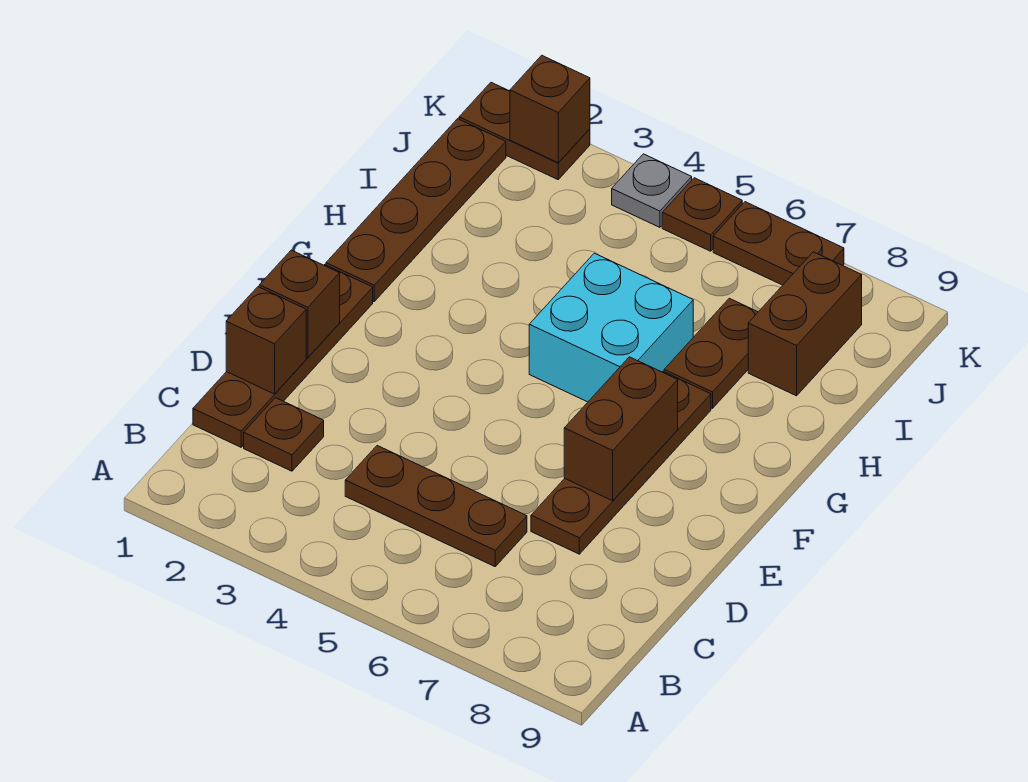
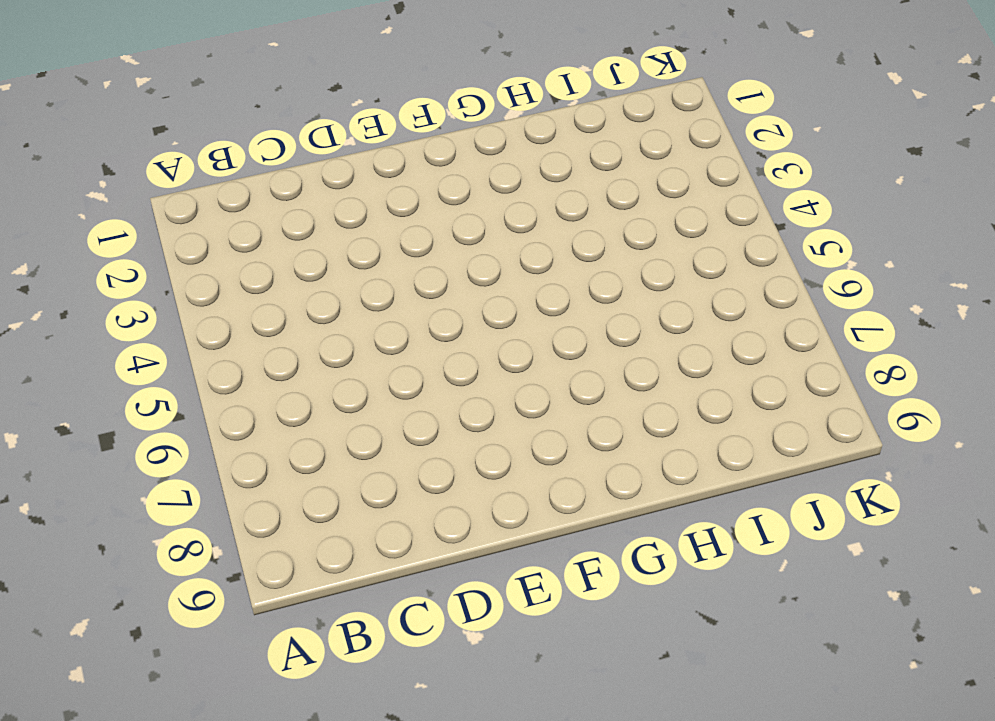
none -> brown 1x4 plate [193,265,373,447]
none -> brown 1x1 plate [244,398,324,471]
none -> brown 1x3 plate [345,446,527,566]

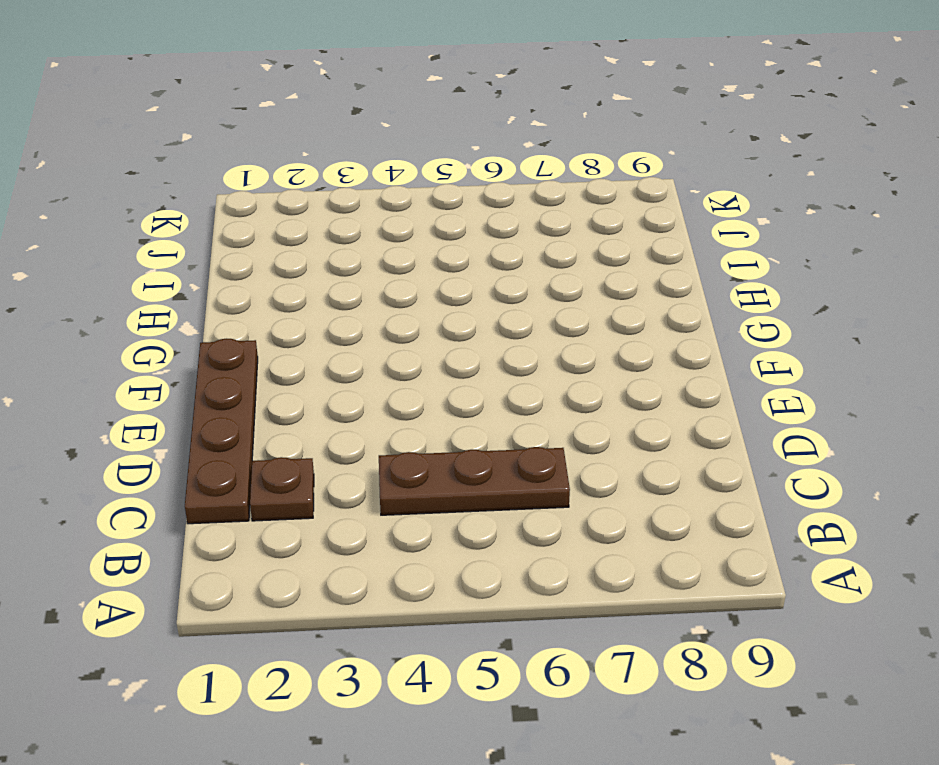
none -> brown 1x4 plate [531,371,711,554]
none -> brown 1x4 plate [326,119,506,301]
none -> cyan 2x2 brick [529,253,693,402]

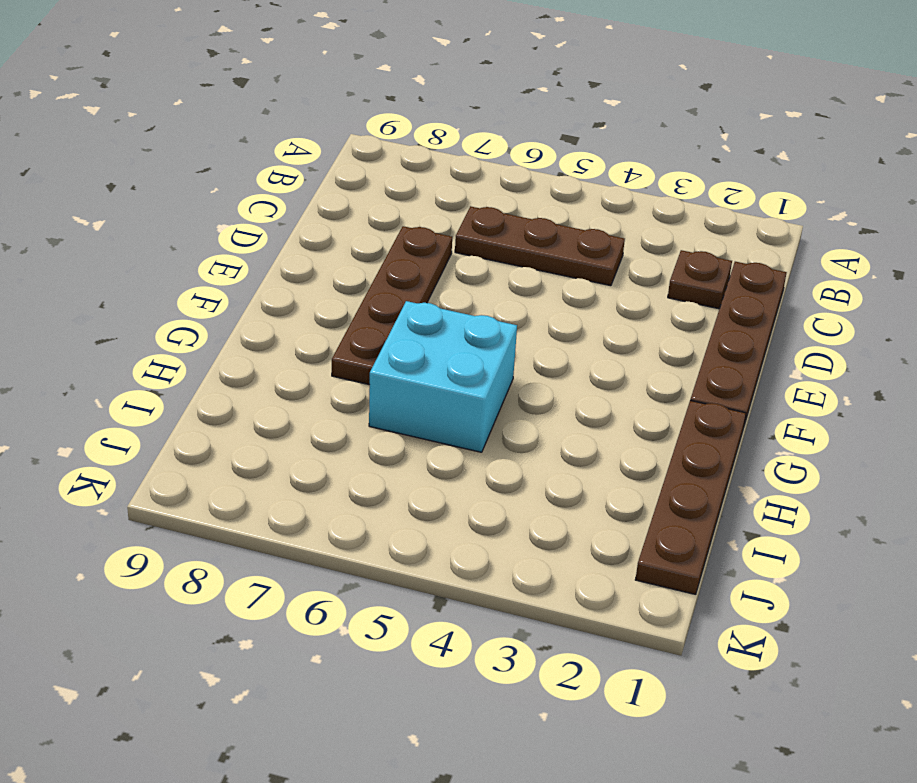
none -> brown 1x2 plate [664,298,758,408]
none -> brown 1x2 brick [748,252,862,396]
none -> brown 1x2 plate [459,83,590,179]

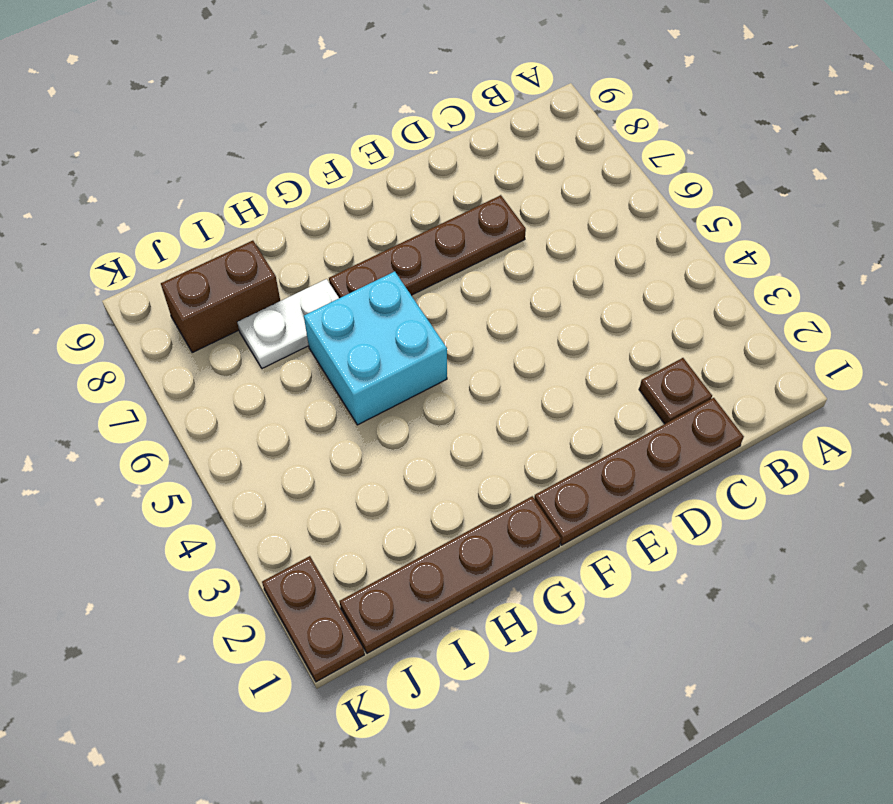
white 1x2 plate [237,279,339,368] -> brown 1x2 plate [664,298,758,408]
none -> brown 1x3 plate [345,446,527,566]
none -> grey 1x1 plate [612,154,692,227]
none -> brown 1x1 plate [662,178,742,251]

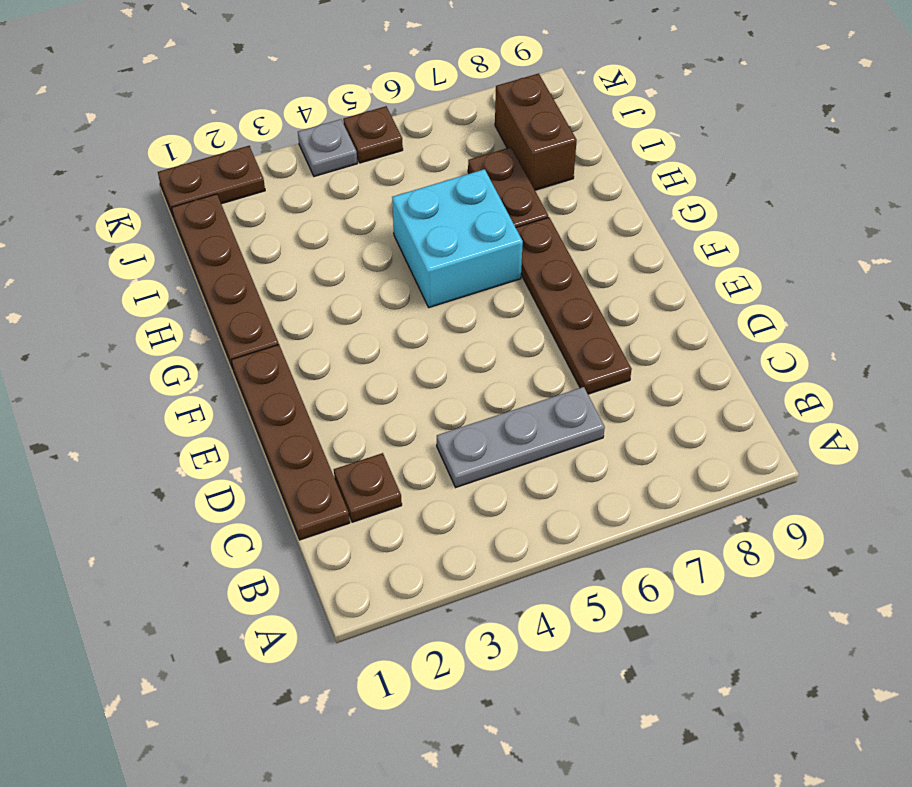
grey 1x3 plate [437,387,605,487] -> brown 1x3 plate [345,446,527,566]
none -> brown 1x2 plate [713,202,844,285]
none -> brown 1x1 brick [226,287,306,394]
none -> brown 1x1 brick [259,250,340,358]

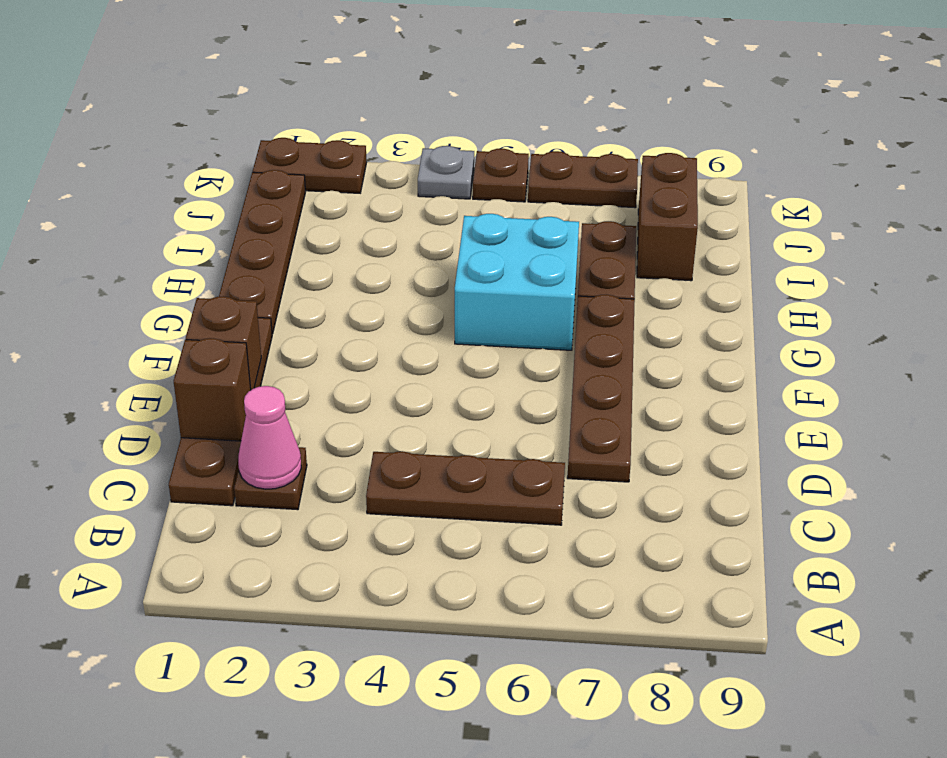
pink 1x1 cone [238,386,301,489] -> none
none -> brown 1x2 brick [564,357,678,501]
none -> brown 1x1 brick [510,55,590,163]

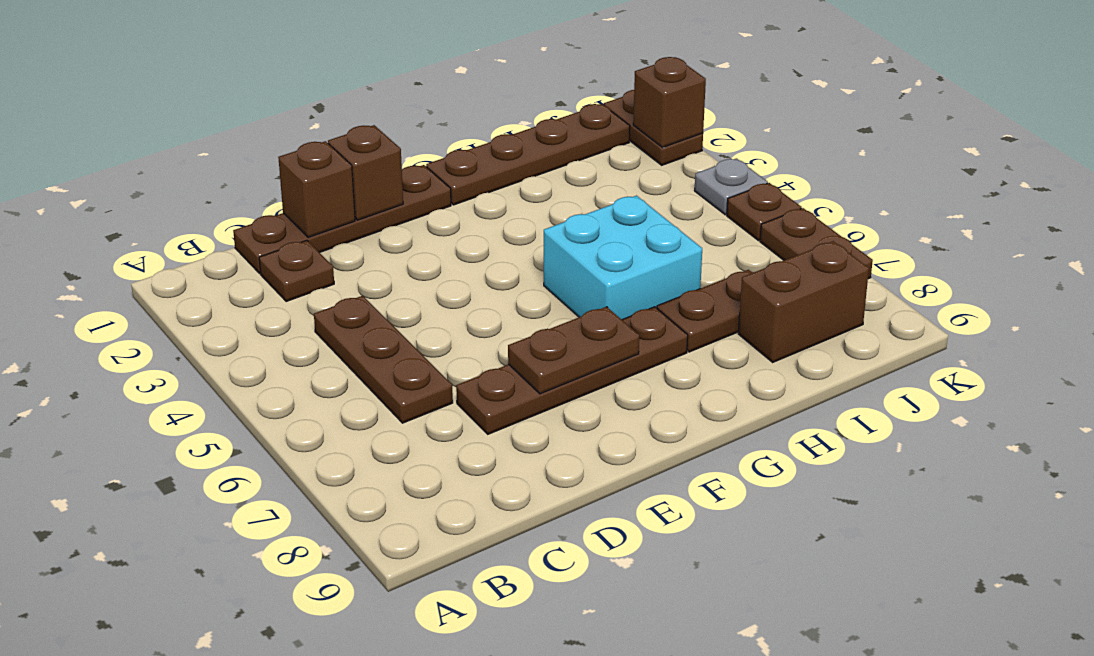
brown 1x2 plate [508,307,639,394] -> brown 1x2 brick [564,357,678,501]

